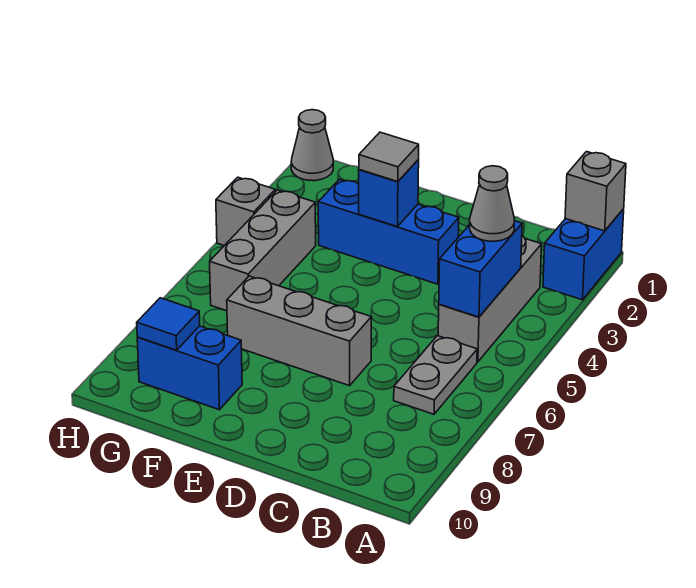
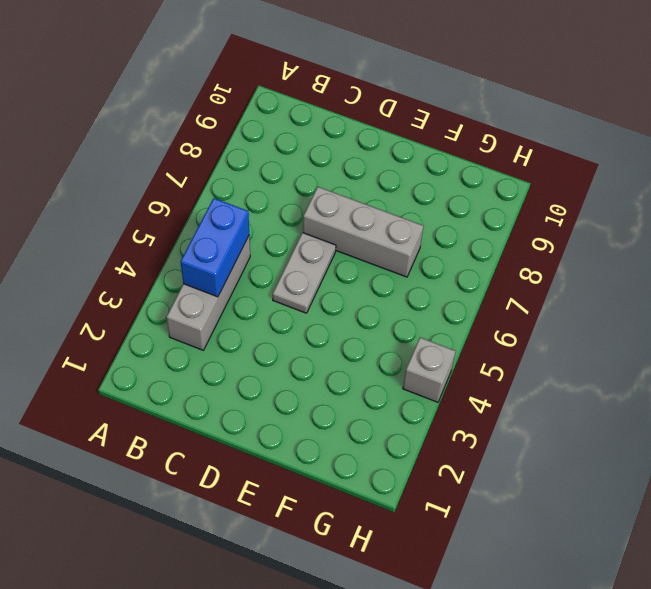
grey 1x2 plate [273,233,336,313] -> grey 1x2 plate moved to [394,336,477,414]
none -> blue 1x2 brick [543,209,624,300]
none -> blue 1x3 brick [318,179,459,284]
none -> blue 1x2 brick [137,326,242,410]

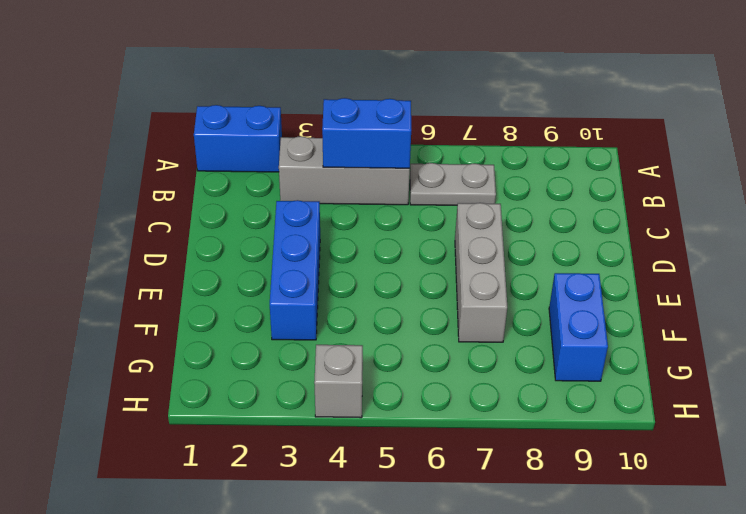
none -> grey 1x3 brick [210,190,316,311]
none -> grey 1x1 cone [291,110,333,181]
none -> grey 1x1 brick [565,152,626,231]

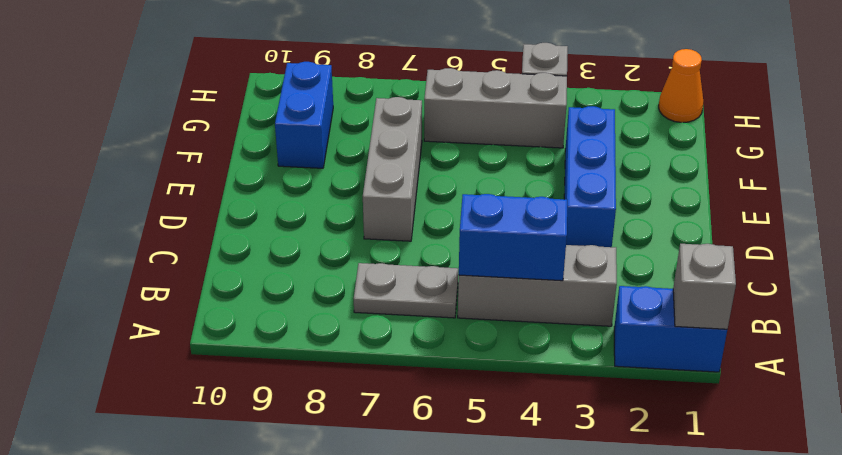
orange 1x1 cone [659,49,703,123] -> grey 1x1 cone [291,110,333,181]
none -> blue 1x1 brick [359,160,419,227]
none -> blue 1x1 tile [137,298,200,350]
none -> grey 1x1 cone [470,166,514,241]

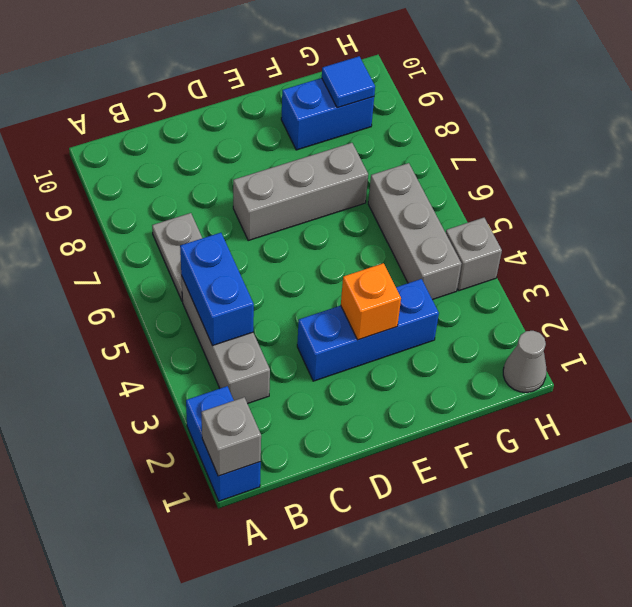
orange 1x1 brick [341,263,401,340] -> blue 1x1 brick [359,160,419,227]
none -> grey 1x1 cone [470,166,514,241]
none -> grey 1x1 tile [359,132,419,182]

